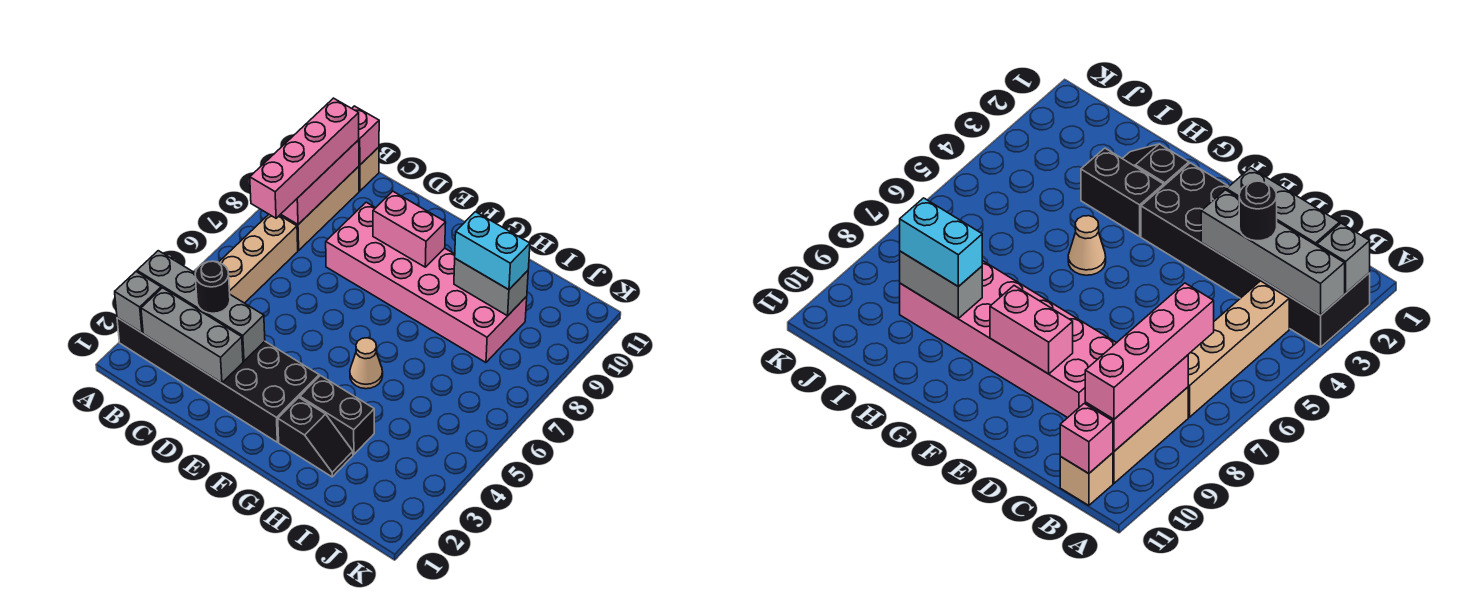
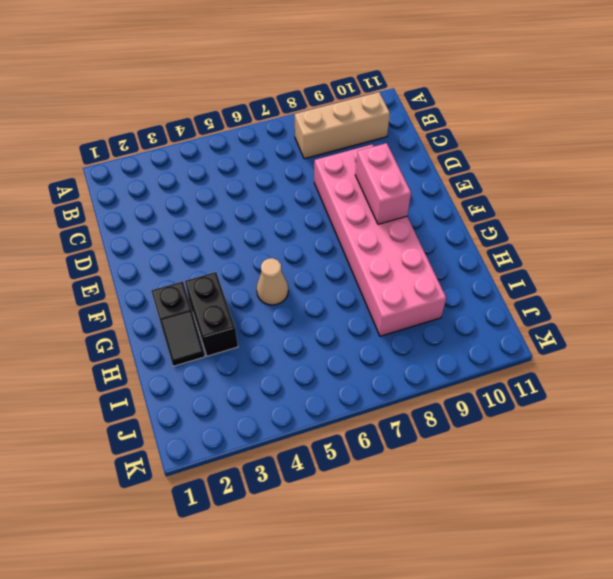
none -> black 2x6 brick [117,318,319,442]
none -> tan 1x4 brick [219,215,298,303]
none -> tan 1x1 brick [359,147,379,191]

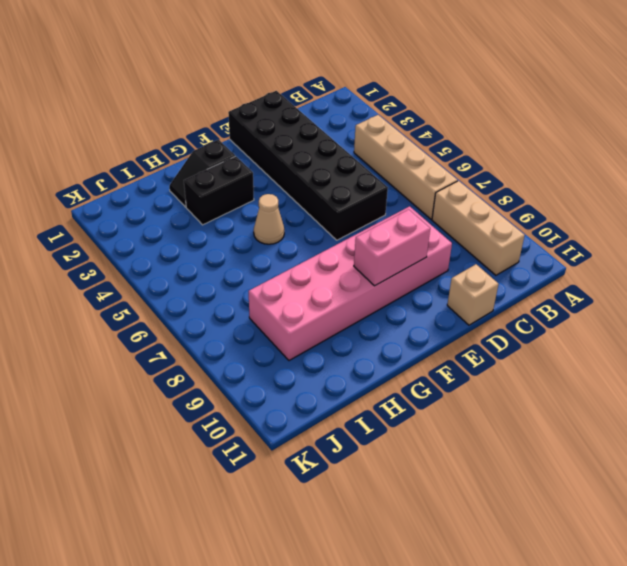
black 2x6 brick [228,91,388,240] -> black 2x6 brick turned to [117,318,319,442]
tan 1x1 brick [447,264,498,325] -> tan 1x1 brick moved to [359,147,379,191]
none -> grey 1x1 brick [115,272,161,333]
none -> grey 1x4 brick [137,251,265,361]
none -> grey 1x3 brick [141,288,243,383]

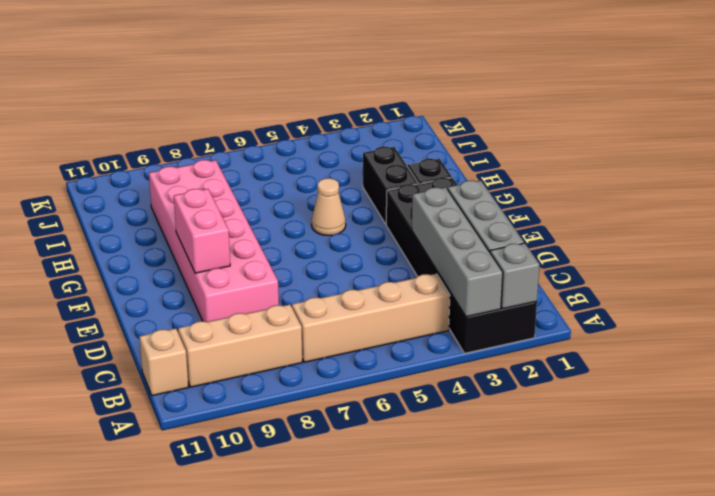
none -> pink 1x3 brick [281,140,359,224]
none -> pink 1x1 brick [352,106,379,165]
none -> grey 1x2 brick [454,259,528,316]

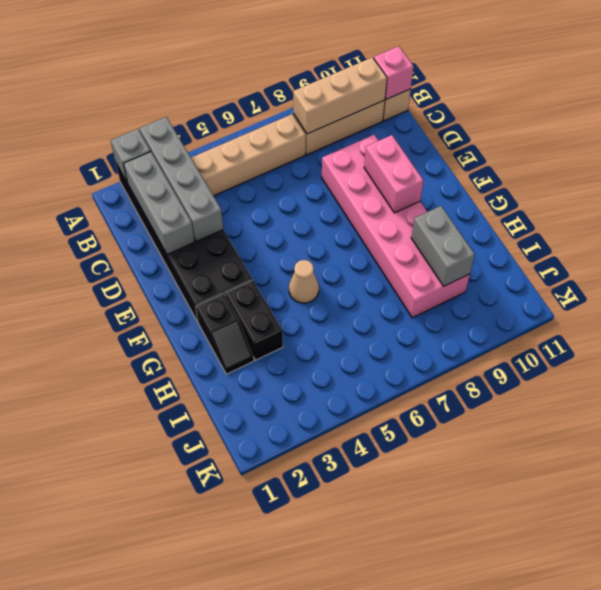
tan 1x3 brick [293,57,387,134] -> pink 1x3 brick [281,140,359,224]
none -> pink 1x4 brick [250,98,359,218]
none -> black 1x1 round brick [195,261,230,313]
none -> cyan 1x2 brick [455,212,530,290]

